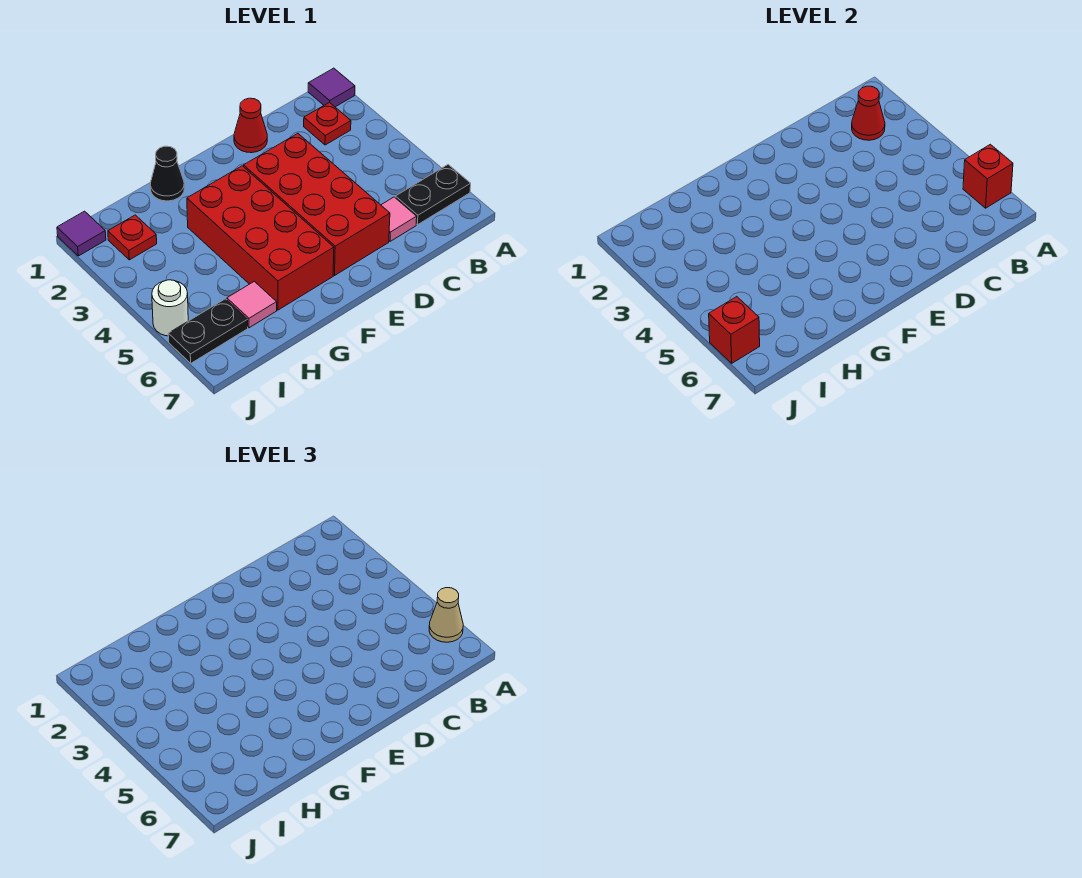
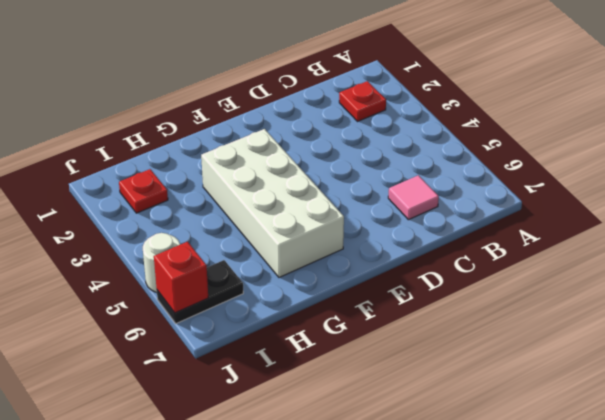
white 2x4 brick [201,129,344,277] -> red 2x4 brick [187,166,334,310]
none -> purple 1x1 tile [308,68,355,107]
none -> black 1x2 plate [395,165,471,225]
none -> red 1x1 cone [234,98,267,153]

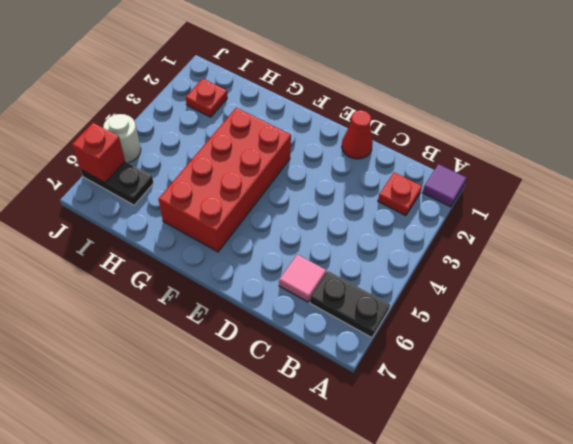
none -> red 2x4 brick [244,134,390,275]
none -> black 1x1 cone [150,146,184,201]
none -> pink 1x1 tile [227,281,277,328]

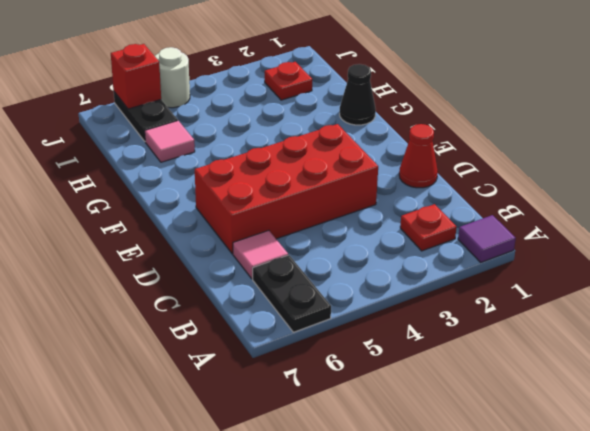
none -> red 2x4 brick [187,166,334,310]
none -> purple 1x1 tile [57,211,106,256]
none -> red 1x1 brick [963,144,1013,208]

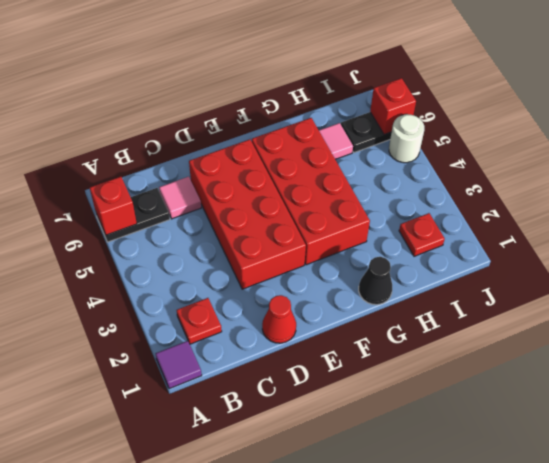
none -> purple 1x1 tile [57,211,106,256]
none -> red 1x1 cone [852,86,885,140]
none -> tan 1x1 cone [429,588,463,642]

